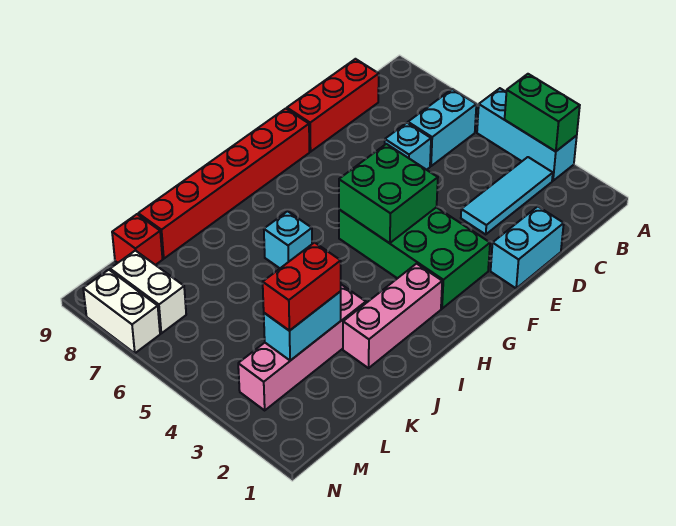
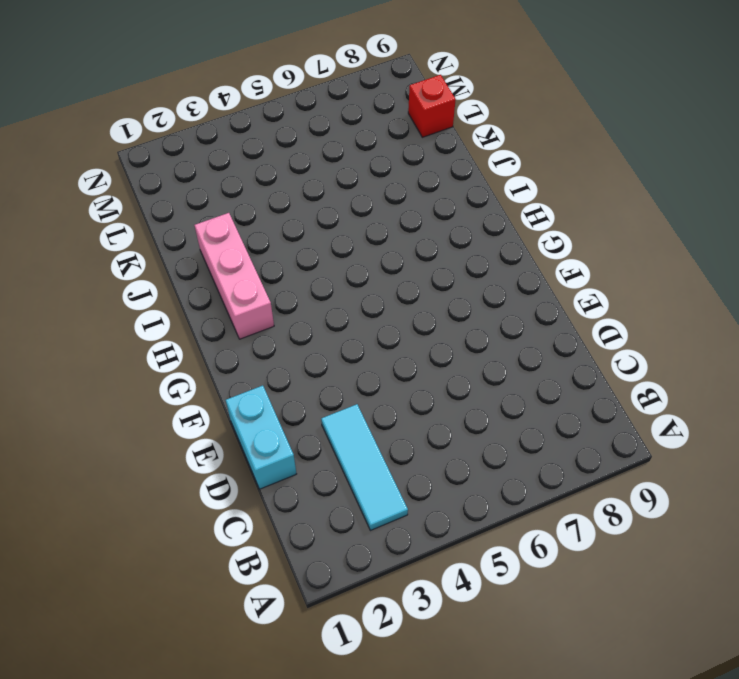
none -> cyan 1x3 brick [477,88,577,181]
none -> cyan 1x2 brick [408,89,476,166]
none -> red 1x3 brick [287,59,379,152]

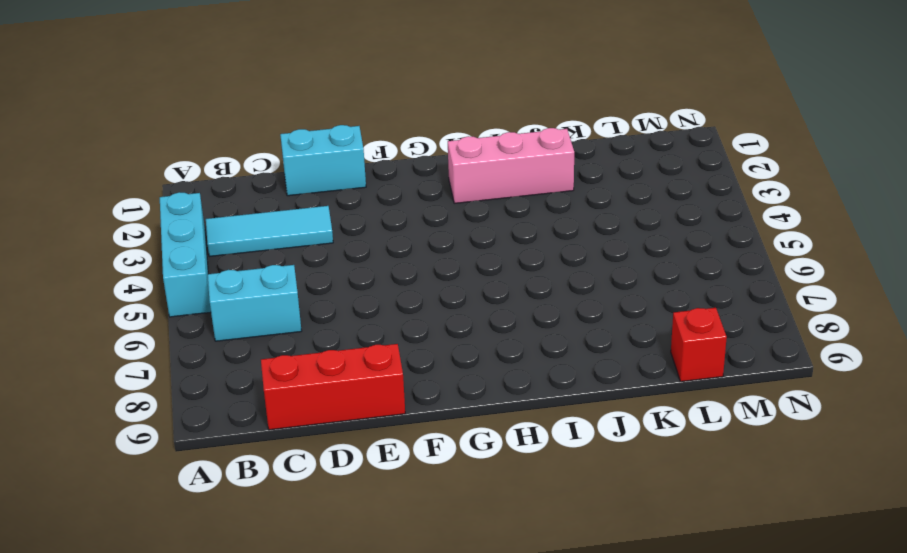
none -> cyan 1x1 brick [385,123,431,170]
none -> green 2x4 brick [339,207,490,309]
none -> red 1x6 brick [138,109,309,259]

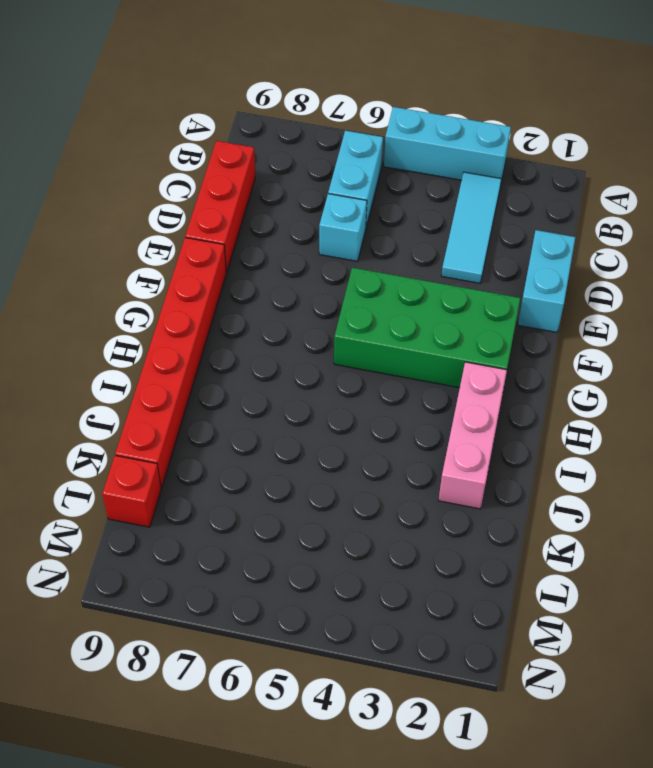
none -> cyan 1x1 brick [264,211,312,268]
none -> pink 1x4 brick [238,284,366,410]
none -> white 1x2 brick [110,251,186,333]

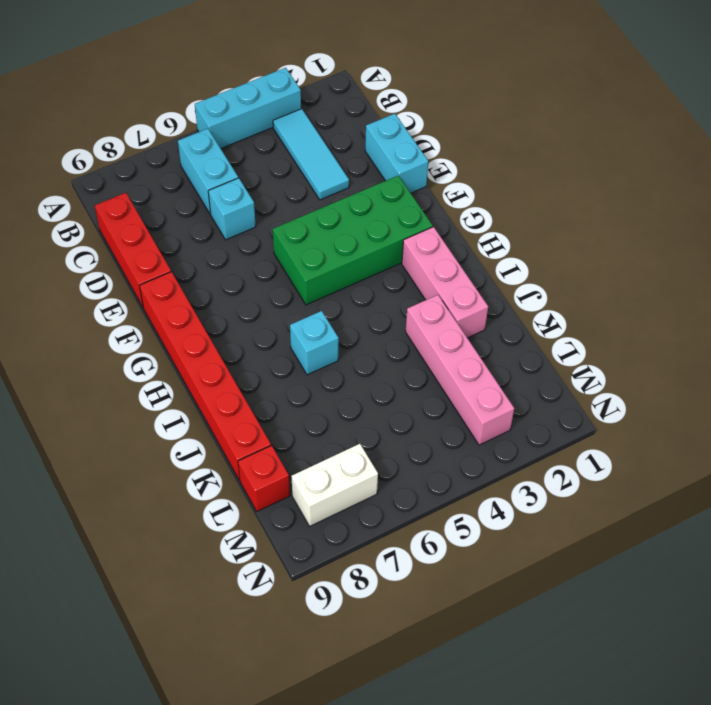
none -> white 1x2 brick [83,270,160,353]
none -> green 1x2 brick [505,74,580,151]
none -> green 2x2 brick [339,144,438,243]

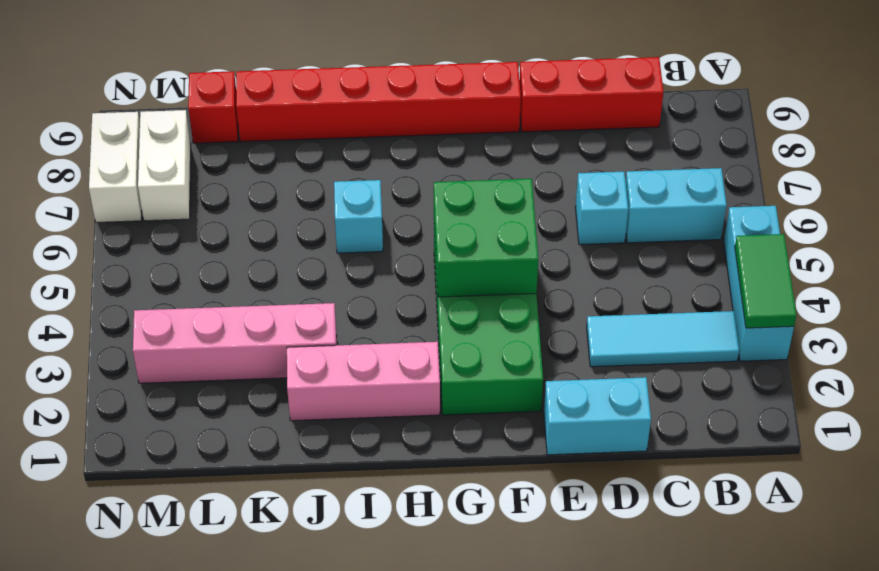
green 1x2 tile [735,234,796,328] -> green 1x2 brick [505,74,580,151]
none -> cyan 1x2 brick [264,291,341,361]
none -> red 1x2 brick [263,243,341,331]

